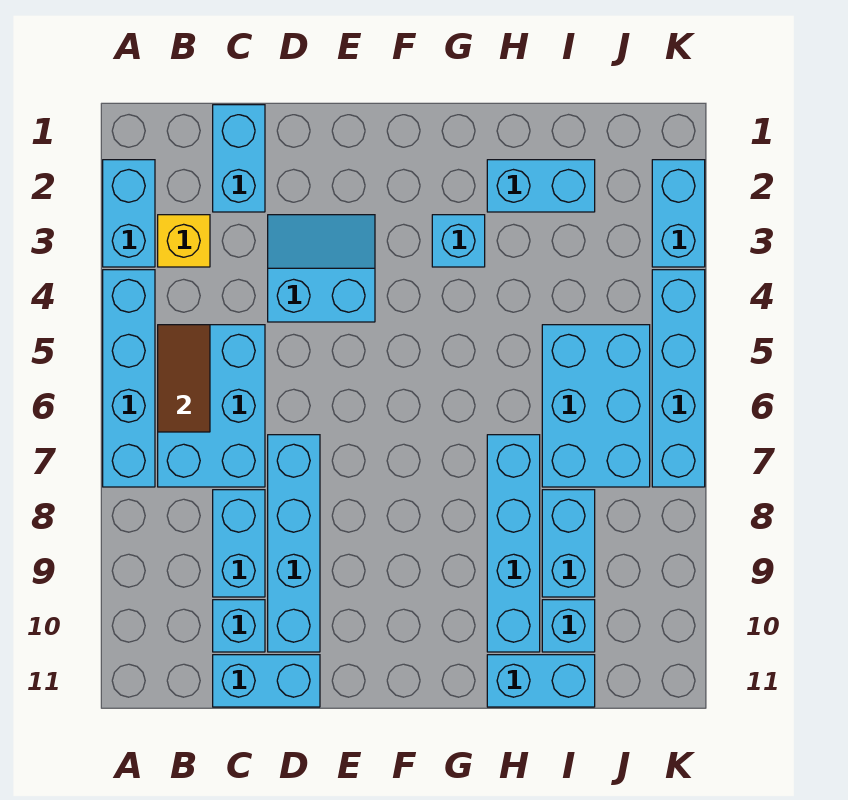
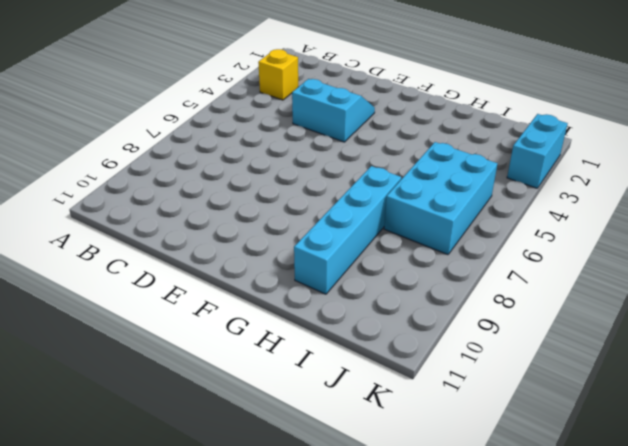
none -> cyan 1x2 brick [103,160,155,267]
none -> cyan 1x4 brick [103,270,155,487]
none -> cyan 2x3 brick [158,325,265,487]

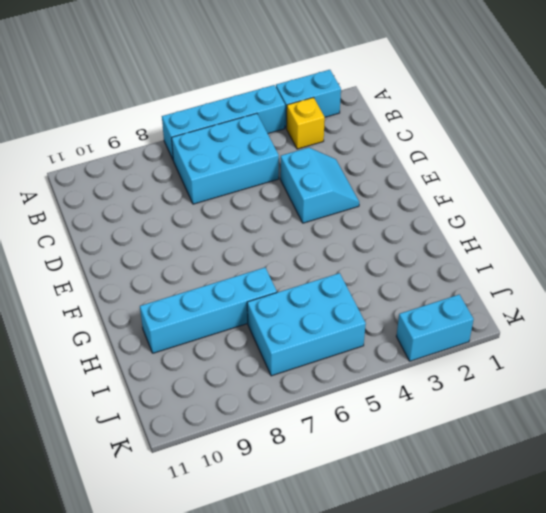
none -> cyan 1x2 brick [213,105,265,212]
none -> cyan 1x2 brick [213,490,265,597]
none -> cyan 1x1 brick [213,600,265,652]

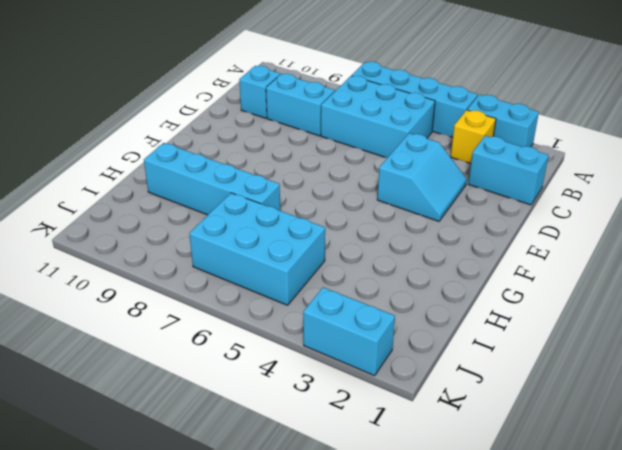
none -> cyan 1x2 brick [213,655,320,707]
none -> cyan 1x4 brick [268,435,320,652]
none -> cyan 1x1 brick [432,215,485,267]

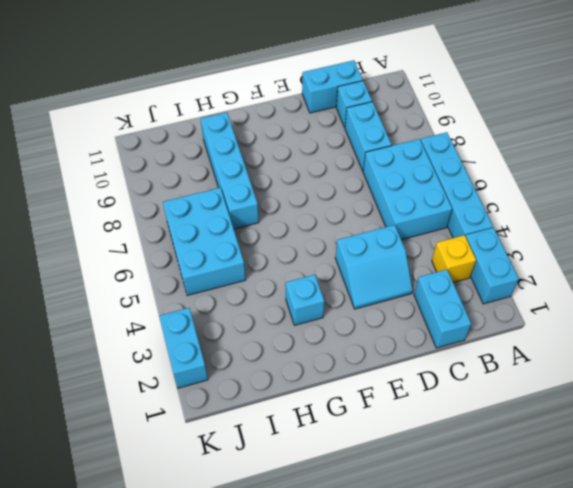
none -> cyan 1x4 brick [268,435,320,652]
none -> cyan 1x2 brick [487,160,595,212]
none -> cyan 1x2 brick [487,655,595,707]

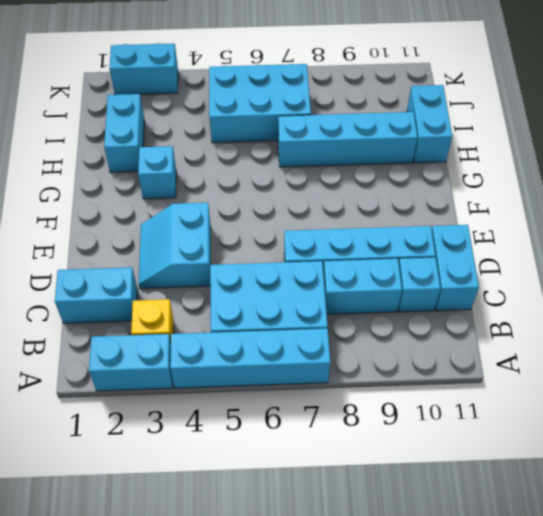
none -> cyan 1x2 brick [542,490,595,597]
none -> cyan 1x1 brick [542,600,595,652]
none -> cyan 1x4 brick [652,270,705,487]

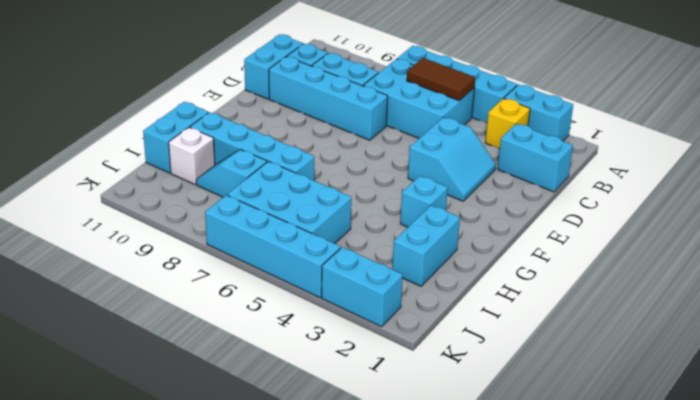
cyan 1x2 slope [196,149,267,197] -> cyan 1x2 brick [542,490,595,597]
white 1x1 brick [169,127,215,184] -> cyan 1x1 brick [542,600,595,652]

